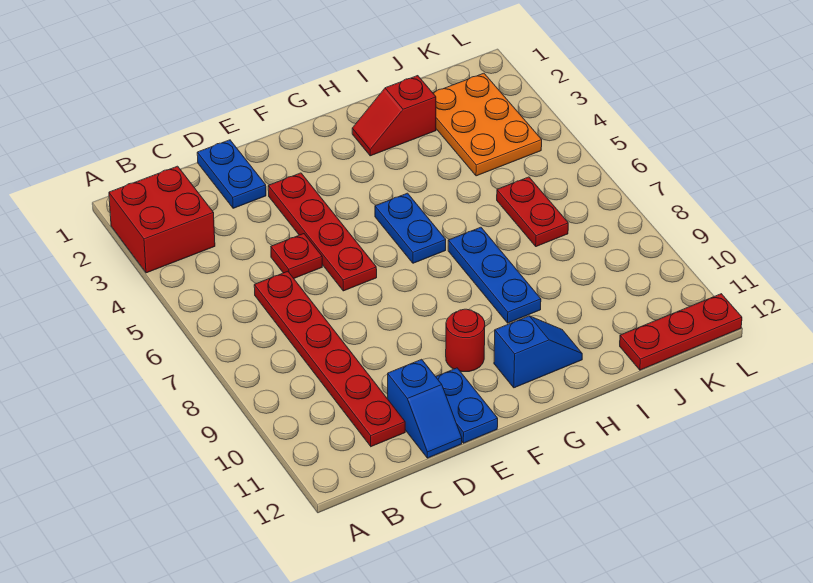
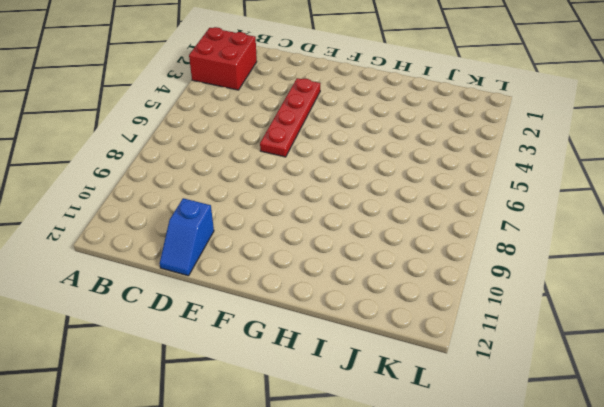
none -> red 1x6 plate [254,271,405,447]
none -> blue 1x2 plate [197,140,266,208]
none -> red 1x1 plate [271,234,322,278]

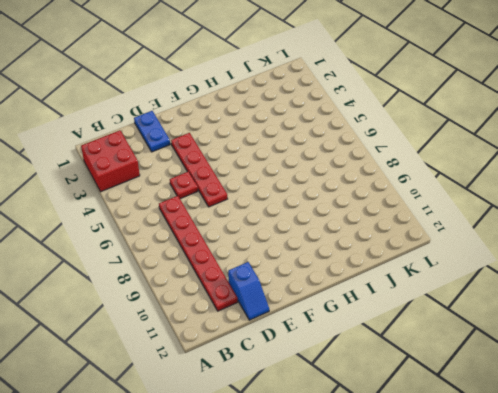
none -> blue 1x2 plate [436,368,498,443]
none -> red 1x1 round brick [446,309,485,372]
none -> blue 1x2 plate [375,193,446,263]

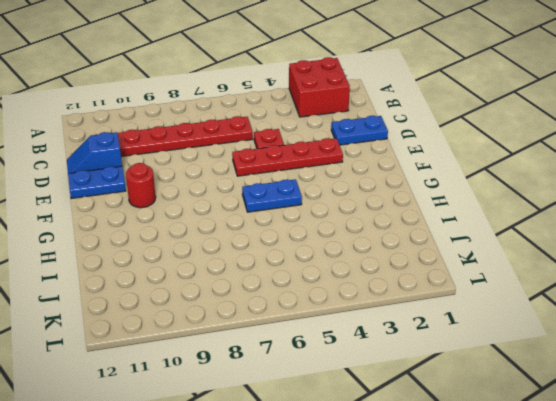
none -> blue 1x2 slope [494,316,582,388]
none -> red 1x2 slope [352,76,436,156]
none -> blue 1x3 plate [448,227,541,323]

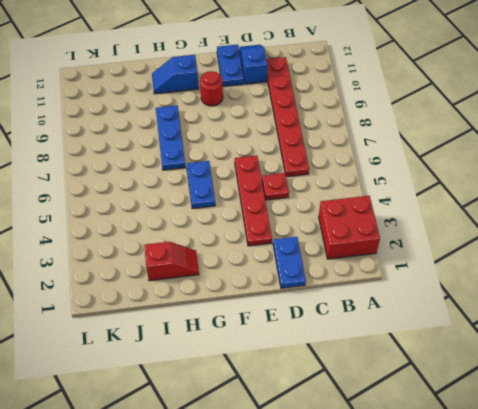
none -> orange 2x3 plate [433,73,542,176]
none -> red 1x2 plate [497,177,568,247]
none -> red 1x3 plate [620,294,742,370]

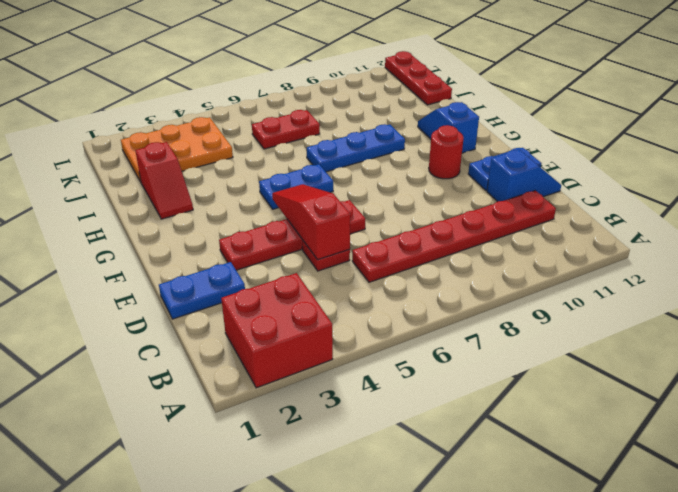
red 1x3 slope [272,184,350,260] -> none

